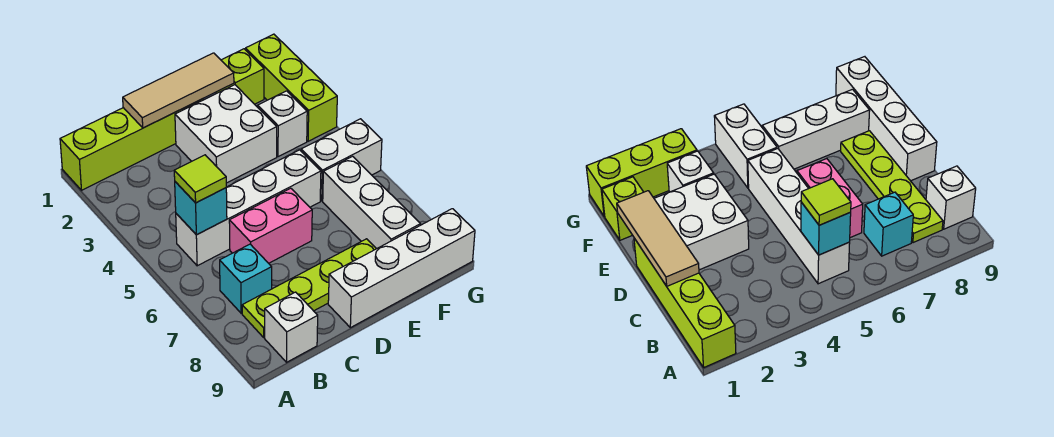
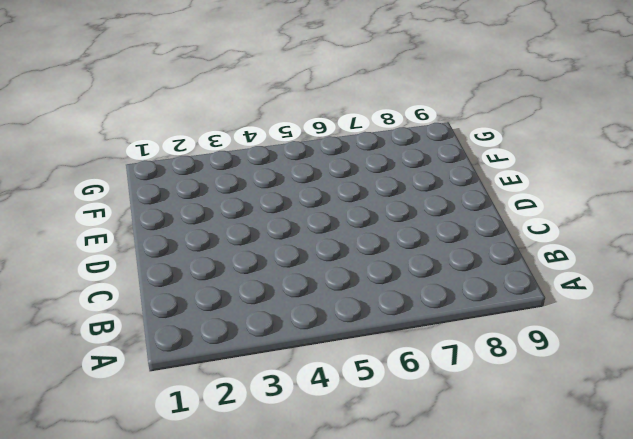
none -> lime 1x4 brick [60,99,203,190]
none -> white 1x4 brick [176,150,321,266]
none -> cyan 1x1 brick [220,244,272,313]

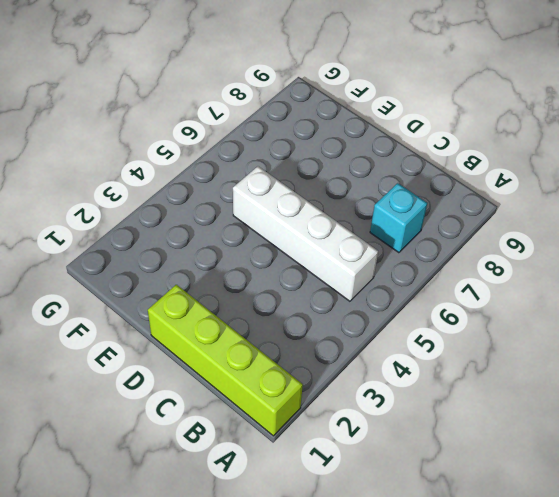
none -> lime 1x4 plate [242,239,376,337]
none -> white 1x1 brick [265,292,318,362]
none -> pink 1x2 brick [229,188,312,263]

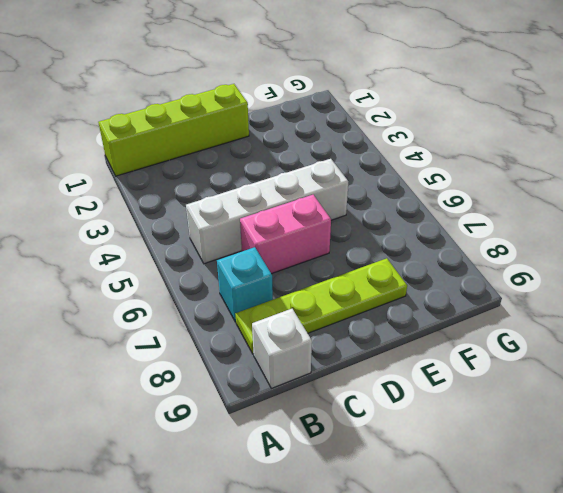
none -> white 2x2 brick [175,85,277,183]
none -> white 1x4 brick [328,209,475,328]
none -> lime 1x1 brick [216,49,264,104]

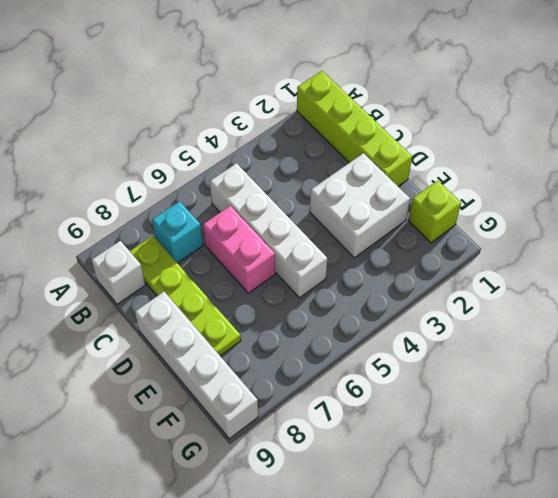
none -> white 1x1 brick [258,91,307,157]
none -> white 1x2 brick [301,119,382,201]
none -> white 1x3 brick [323,156,421,249]

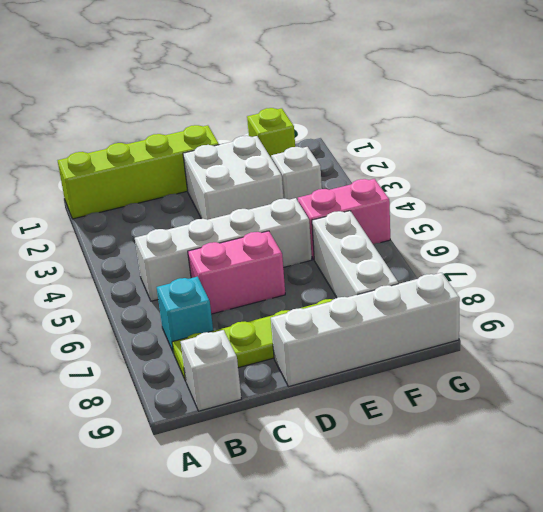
pink 1x2 brick [298,179,390,259] -> white 1x2 brick [301,119,382,201]
none -> lime 1x3 brick [246,34,337,141]
none -> cyan 1x1 brick [175,182,227,235]
none -> tan 1x3 tile [123,53,234,128]

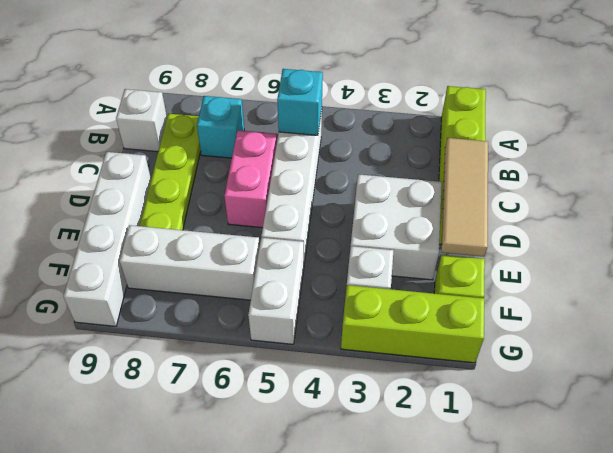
none -> lime 1x1 tile [174,155,226,203]

